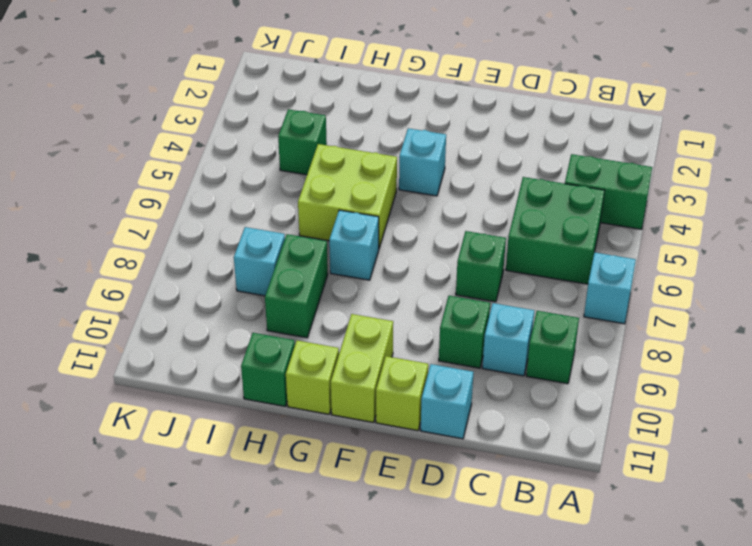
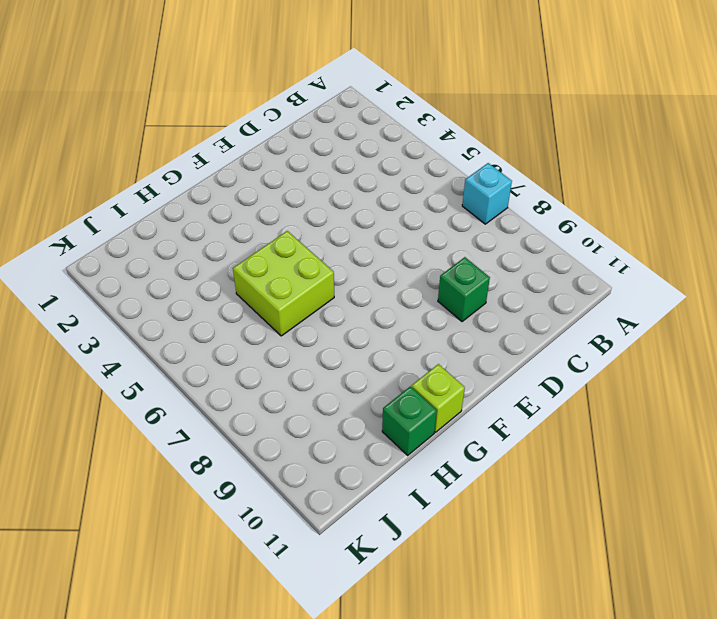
none -> green 1x2 brick [565,154,652,229]
none -> green 2x2 brick [506,177,605,284]
none -> green 1x1 brick [526,311,579,384]

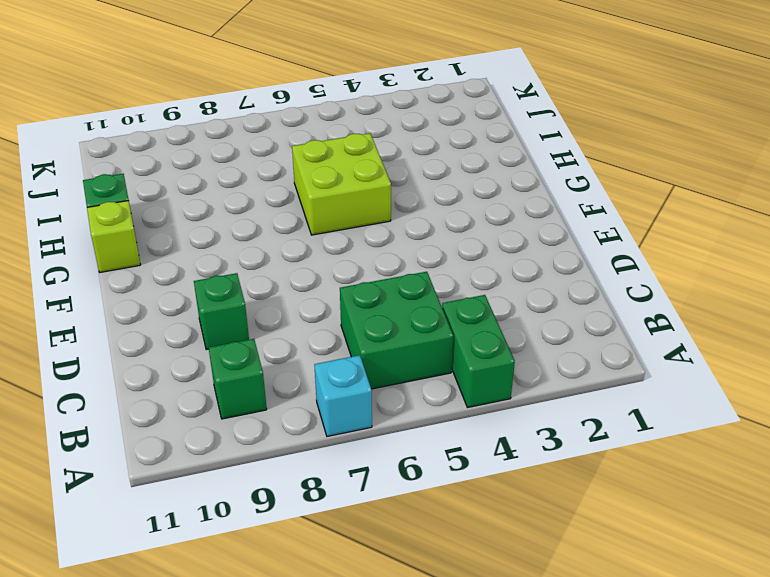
none -> cyan 1x1 brick [482,303,534,376]
none -> green 1x1 brick [456,231,506,302]
none -> cyan 1x1 brick [421,364,474,439]

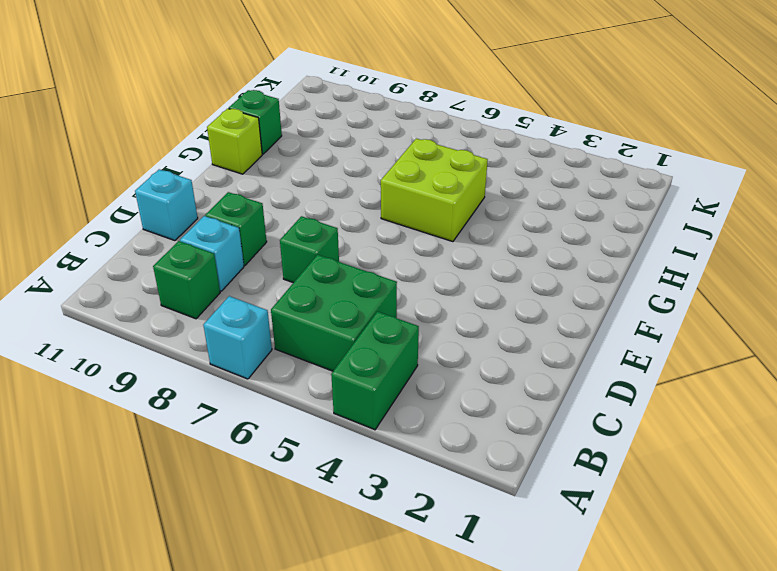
none -> lime 1x1 brick [376,356,428,431]
none -> cyan 1x1 brick [399,128,446,196]
none -> lime 1x2 brick [331,314,393,422]

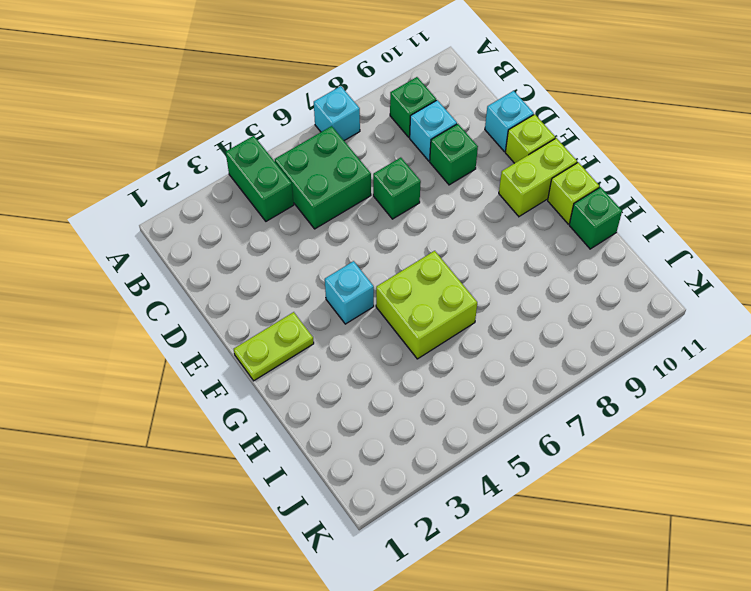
lime 1x2 plate [234,312,314,381] -> none
none -> cyan 1x1 brick [329,210,379,280]
none -> green 1x2 brick [265,234,328,338]
none -> green 1x1 brick [278,109,327,175]

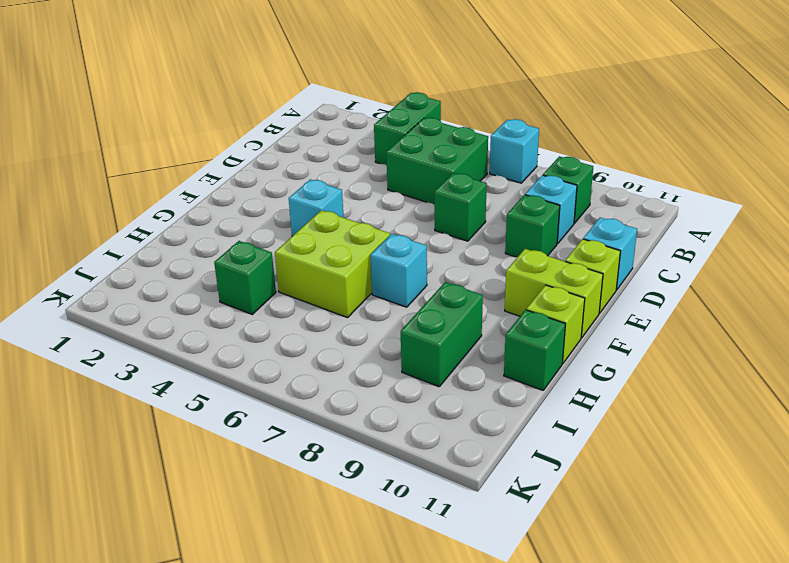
green 1x2 brick [401,282,483,387] -> green 1x2 brick turned to [265,234,328,338]
none -> cyan 1x1 brick [234,227,285,296]

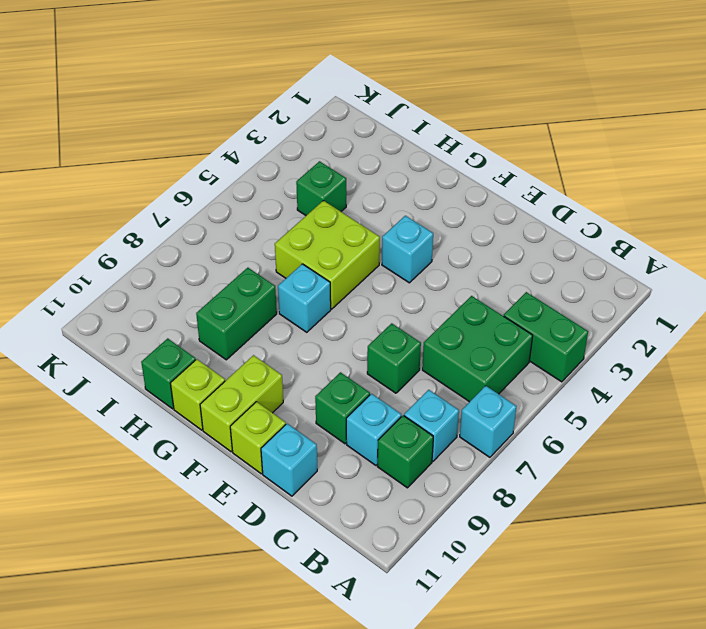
cyan 1x1 brick [404,390,459,461] -> cyan 1x1 brick moved to [234,227,285,296]

